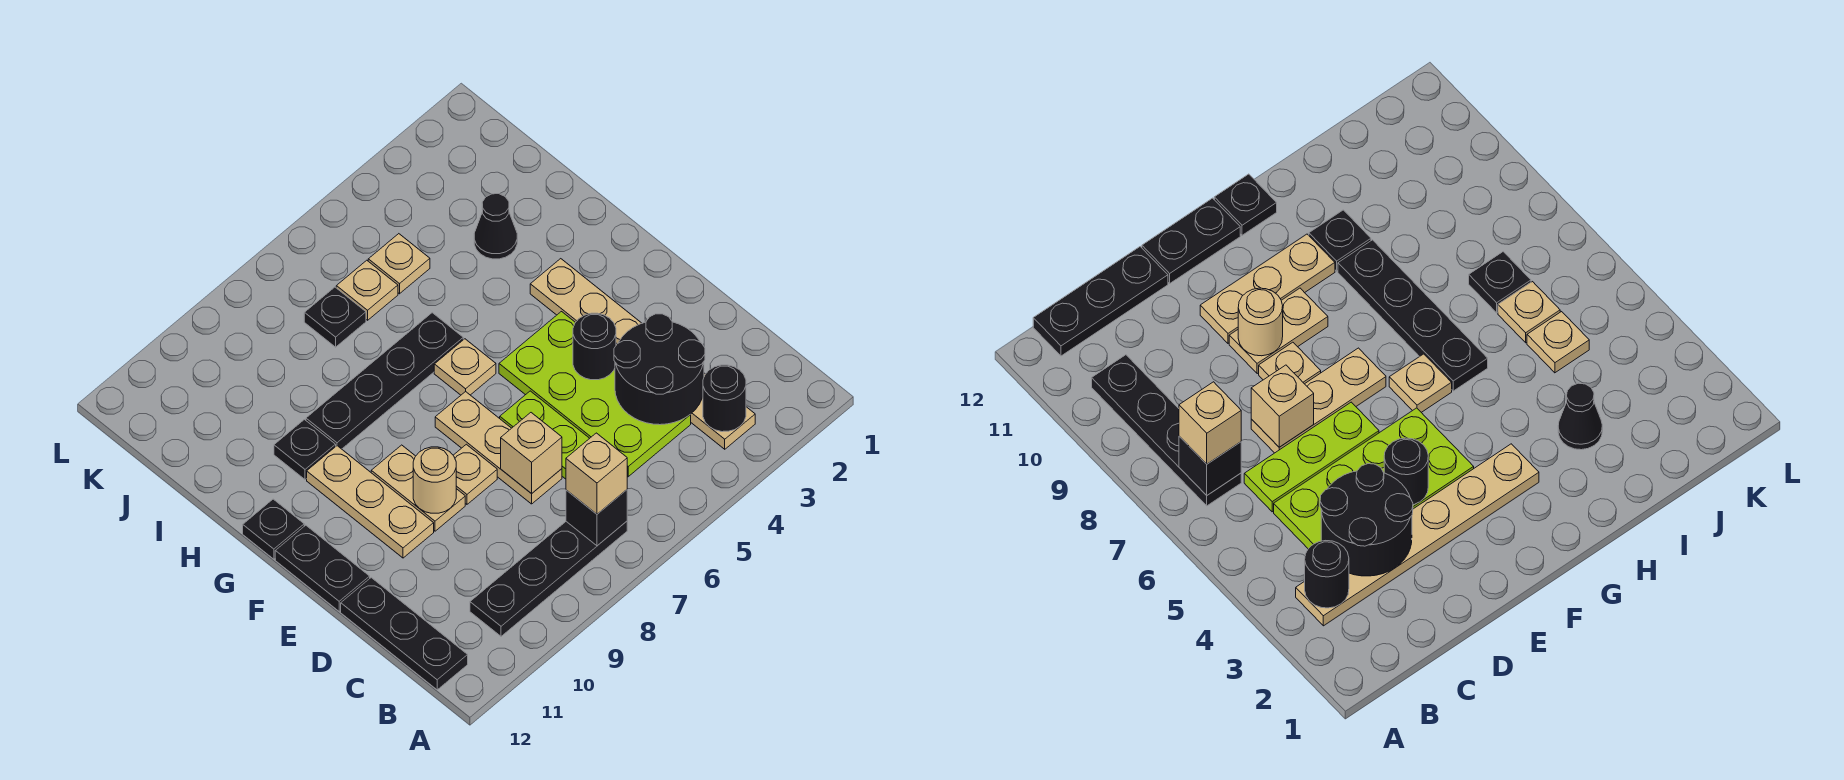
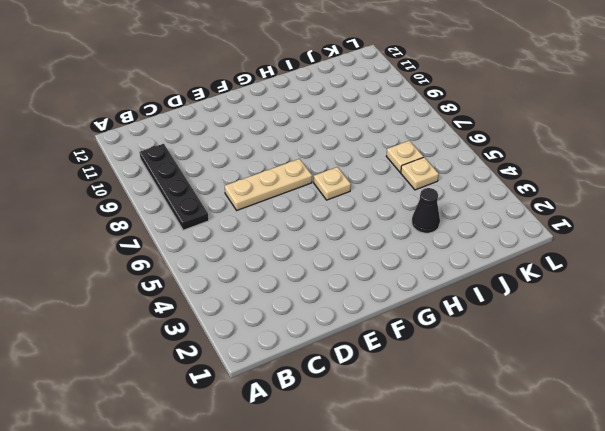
none -> tan 1x6 plate [530,259,755,449]
none -> black 1x3 plate [341,578,468,690]
none -> lime 2x4 plate [499,312,691,477]

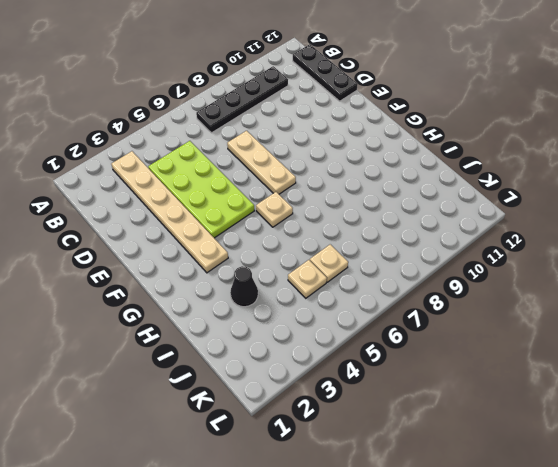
none -> lime 1x3 plate [500,391,590,479]
none -> tan 1x1 plate [453,444,497,504]
none -> tan 1x2 plate [371,445,465,531]

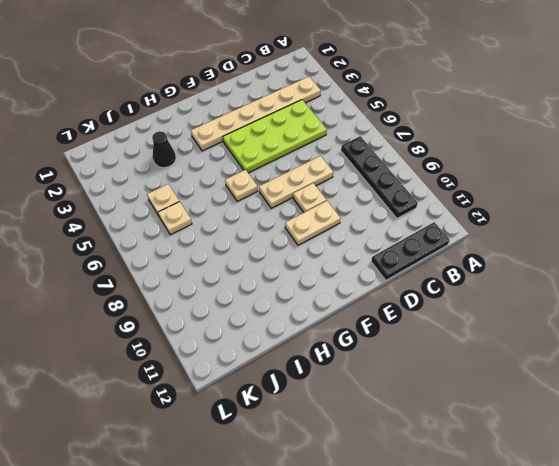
none -> lime 1x3 plate [500,391,590,479]
none -> tan 1x3 plate [307,446,434,558]
none -> black 1x2 plate [275,525,370,611]

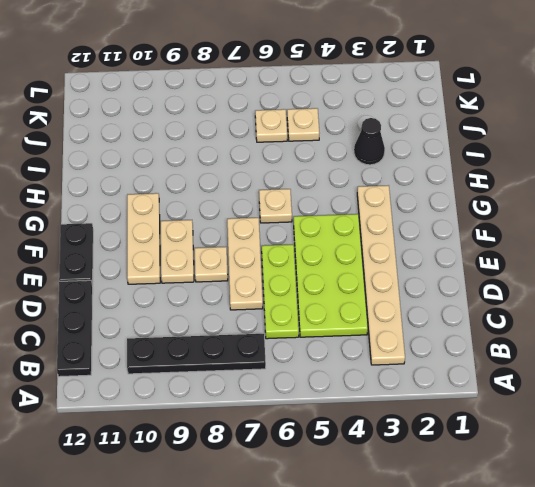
none -> black 1x1 plate [243,499,304,559]
none -> black 1x4 plate [306,313,463,449]
none -> black 1x1 plate [274,420,336,480]

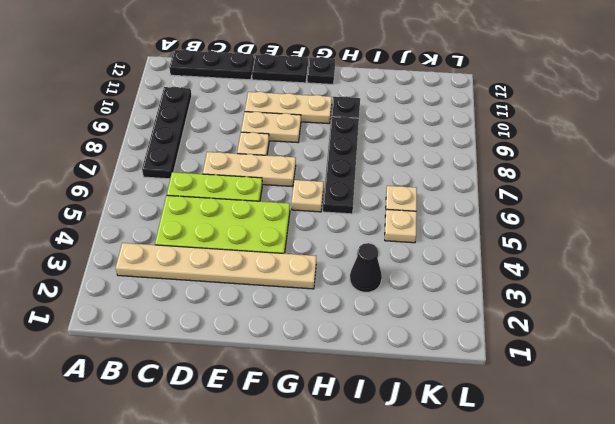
none -> black 1x1 plate [304,287,366,347]
none -> black 1x1 round brick [703,365,746,432]
none -> black 1x1 brick [566,490,627,546]

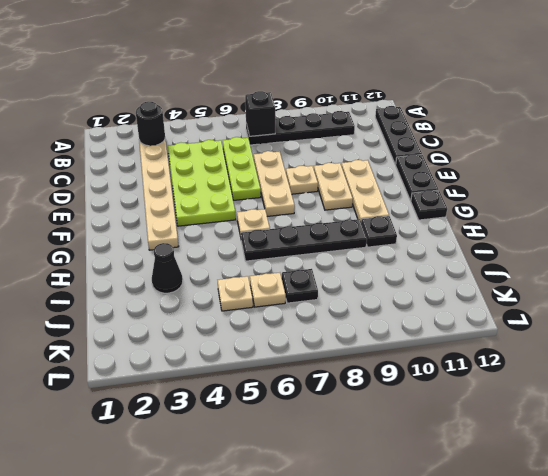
none -> black 2x2 round brick [614,314,705,425]
none -> tan 1x1 brick [501,413,562,494]
none -> black 1x1 round brick [573,313,616,380]

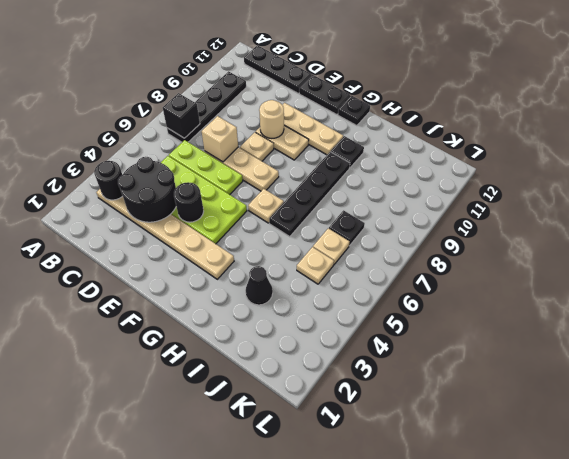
none -> tan 1x1 brick [566,433,627,514]

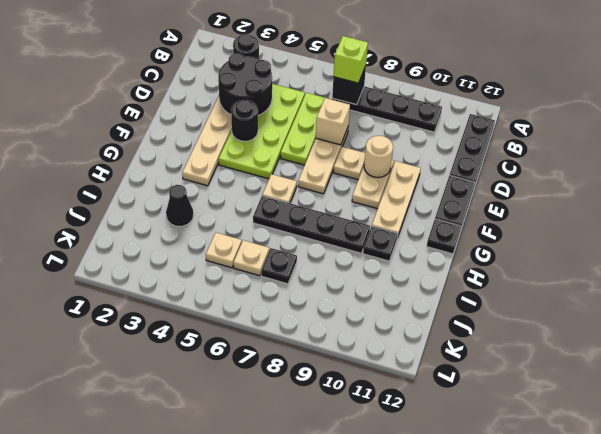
lime 1x1 brick [334,36,368,83] -> tan 1x1 brick [566,433,627,514]

